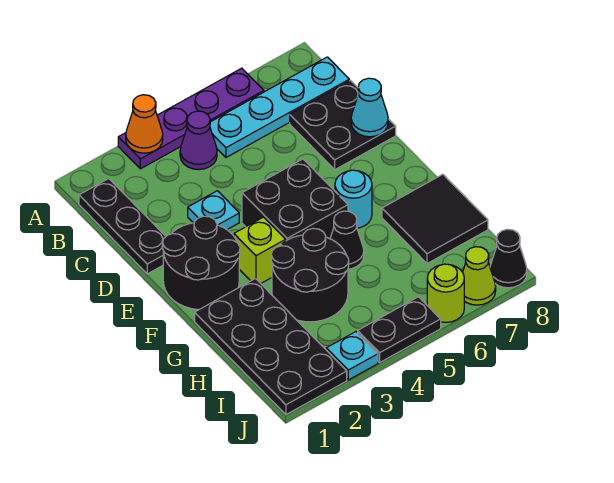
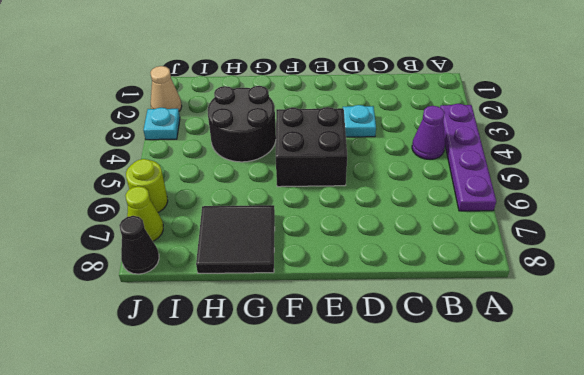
tan 1x1 cone [150,66,182,111] -> black 2x4 plate [195,279,347,415]
none -> black 1x3 plate [79,179,166,274]
none -> cyan 1x4 plate [210,57,349,157]
none -> black 2x2 plate [290,81,396,170]

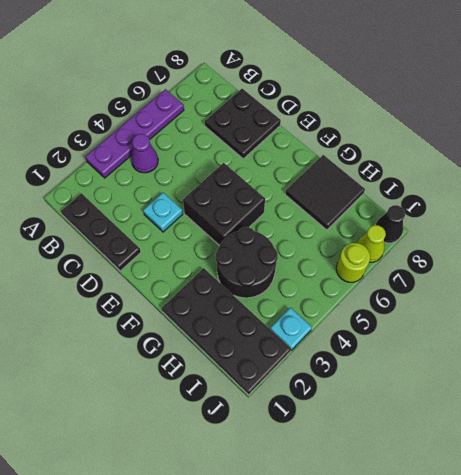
none -> cyan 1x4 plate [210,57,349,157]
none -> black 2x2 round brick [163,216,240,310]
none -> lime 1x1 brick [234,217,286,283]

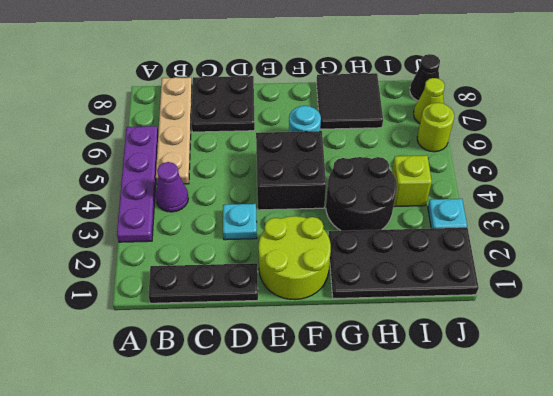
tan 1x4 plate [156,77,192,184] -> cyan 1x4 plate [210,57,349,157]
lime 2x2 round brick [258,216,331,300] -> black 2x2 round brick [163,216,240,310]
lime 1x1 brick [392,156,432,207] -> lime 1x1 brick moved to [234,217,286,283]
none -> black 1x1 cone [330,211,364,269]
none -> black 1x2 plate [358,297,441,362]
none -> orange 1x1 cone [126,95,163,153]

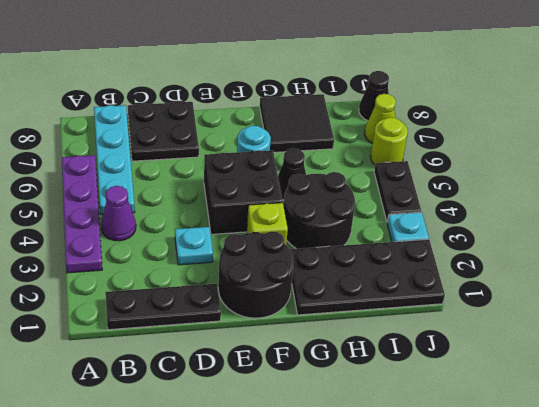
none -> orange 1x1 cone [126,95,163,153]
none -> cyan 1x1 cone [351,78,388,137]

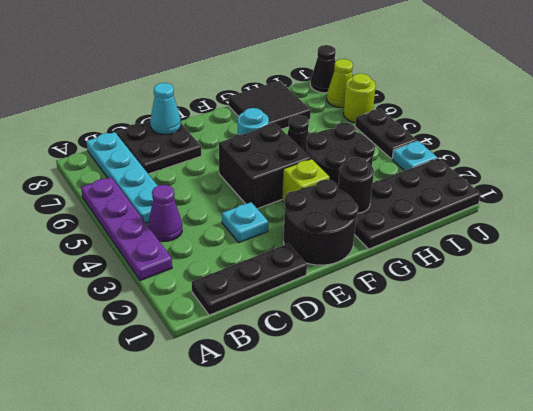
black 1x1 round brick [338,157,374,213] -> none
none -> orange 1x1 cone [126,95,163,153]

